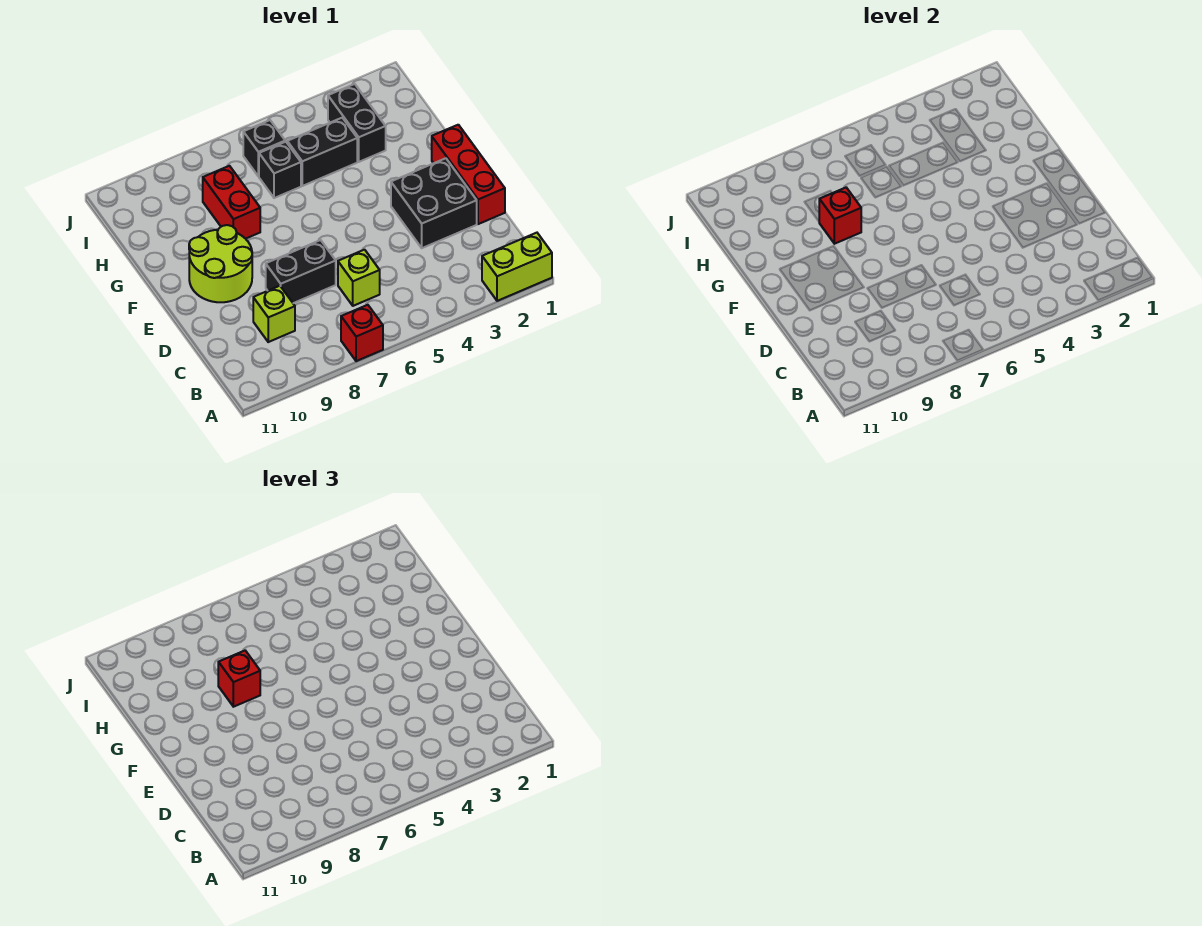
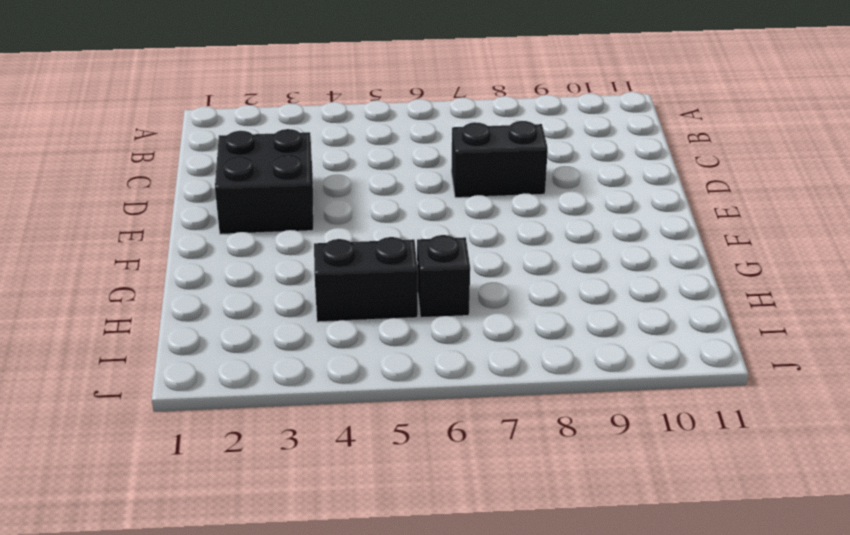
none -> lime 1x2 brick [482,233,552,301]
none -> red 1x1 brick [341,305,383,361]
none -> lime 1x1 brick [338,250,380,306]

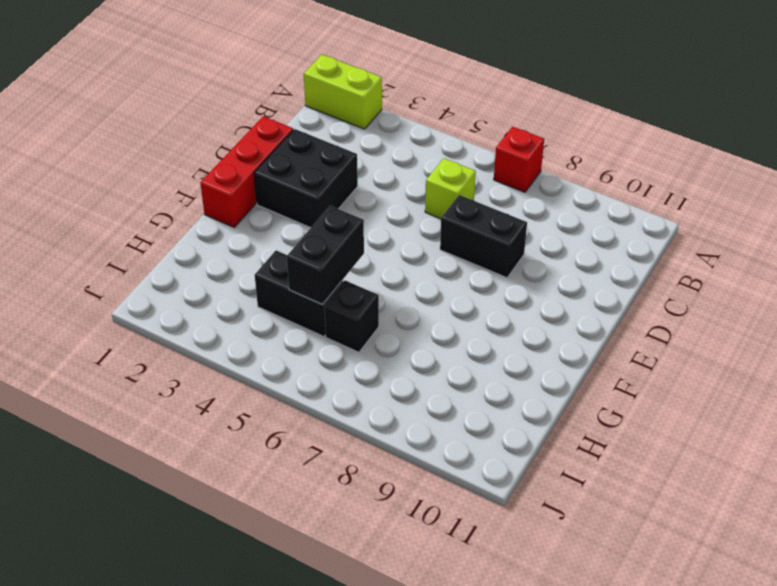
black 1x2 brick [287,206,364,305] -> black 1x2 brick moved to [328,84,386,162]
none -> lime 1x1 brick [253,286,295,342]
none -> lime 2x2 round brick [189,225,252,302]
none -> red 1x2 brick [203,166,260,239]

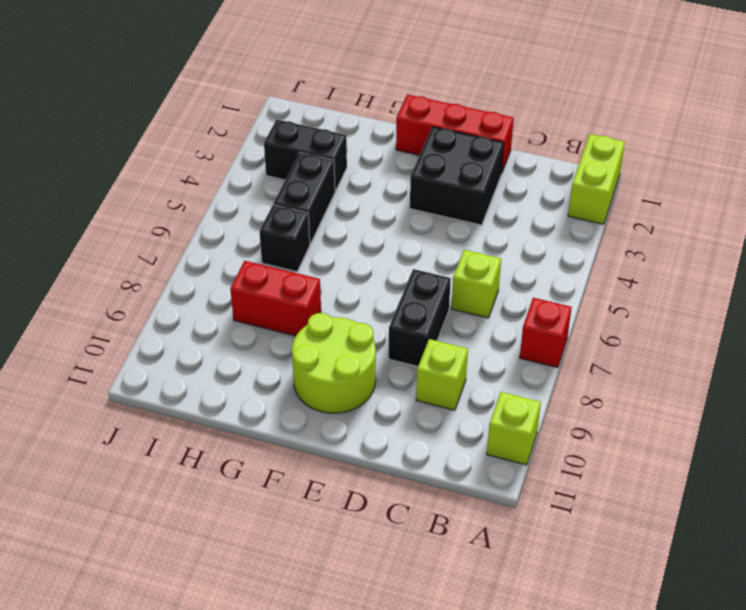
lime 1x1 brick [487,392,541,465] -> none
none -> black 1x1 brick [243,120,285,176]
none -> red 1x1 brick [819,188,861,244]
none -> red 1x1 brick [218,651,260,707]

